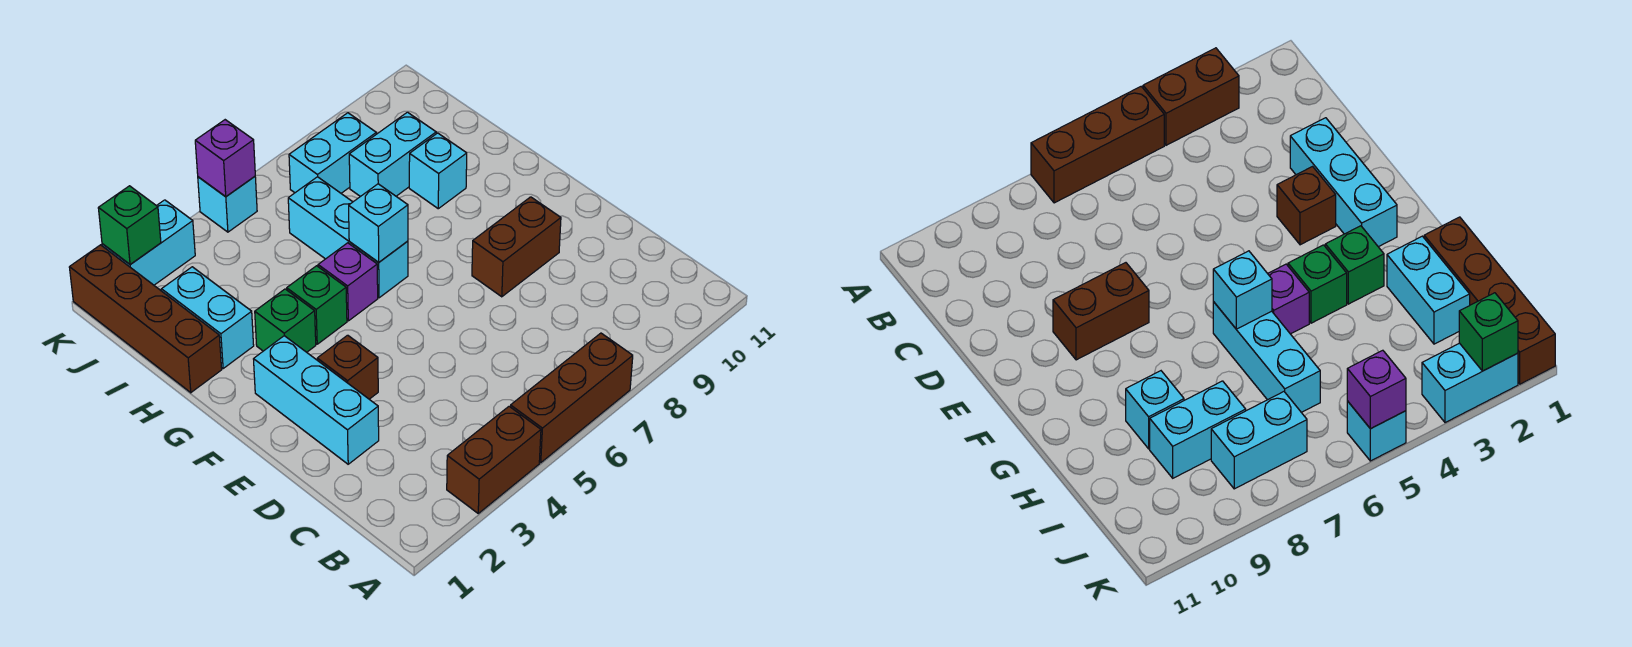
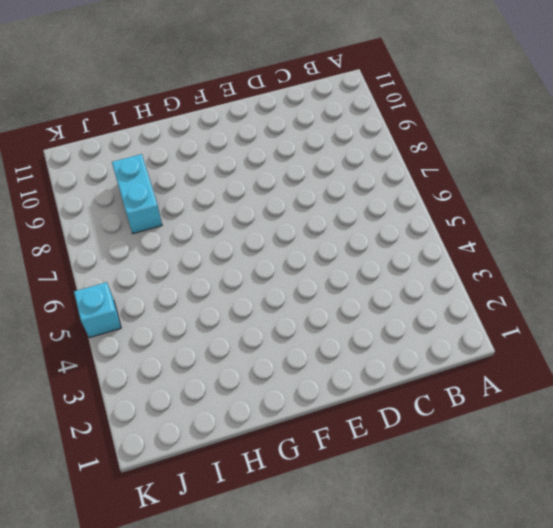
none -> brown 1x2 brick [447,406,541,513]
none -> brown 1x3 brick [510,333,633,463]
none -> cyan 1x3 brick [254,336,379,464]

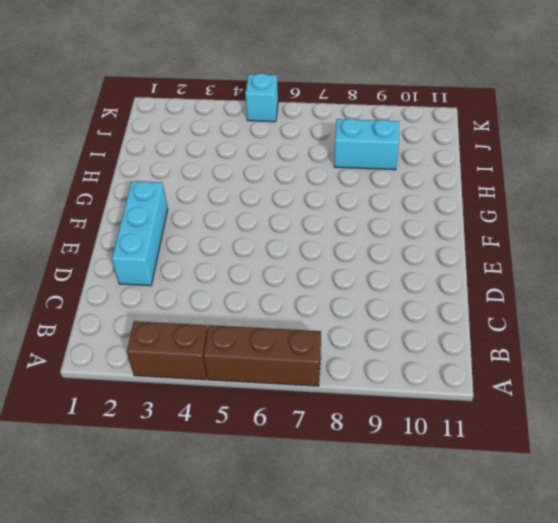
none -> brown 1x1 brick [317,335,378,399]
none -> brown 1x2 brick [472,197,561,297]
none -> green 1x1 brick [255,289,316,352]

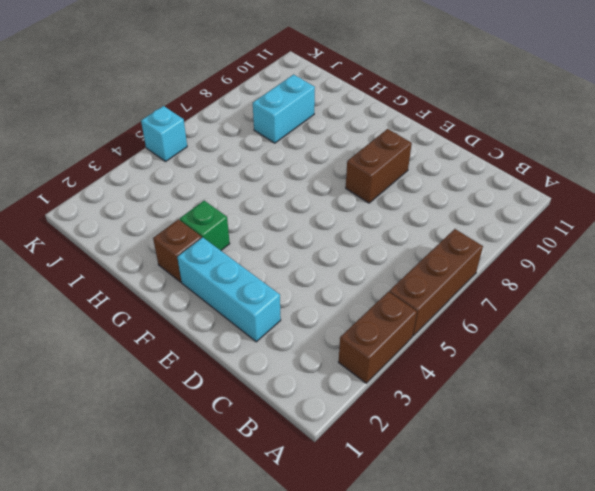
brown 1x1 brick [153,219,202,282] -> brown 1x1 brick moved to [317,335,378,399]
none -> green 1x1 brick [287,266,347,344]
none -> purple 1x1 brick [318,243,378,321]
none -> cyan 1x3 brick [288,177,408,298]

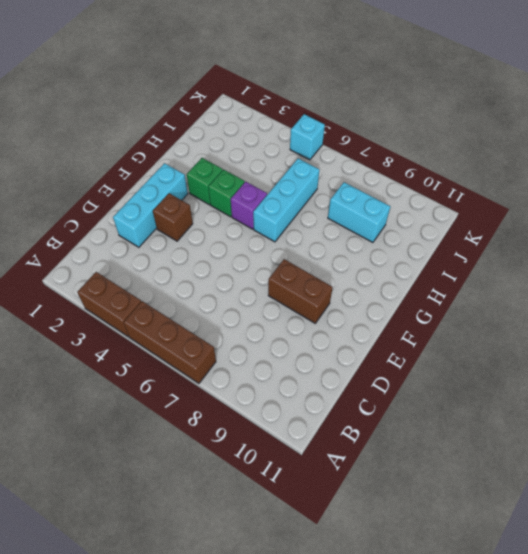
none -> brown 1x4 brick [69,245,222,393]
none -> cyan 1x2 brick [162,267,254,369]
none -> cyan 1x1 brick [409,133,467,209]

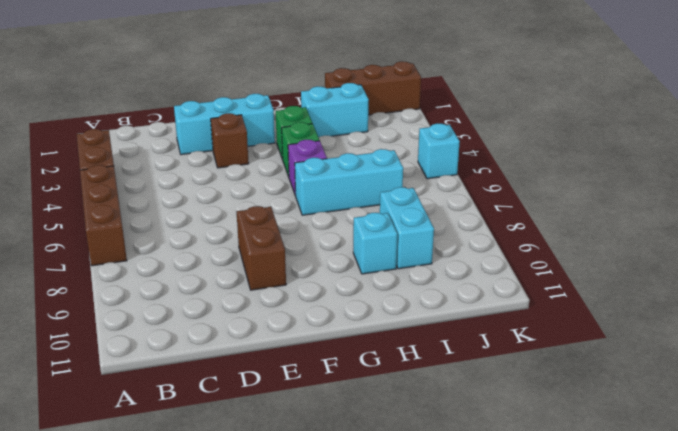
brown 1x3 brick [325,61,421,115] -> brown 1x4 brick [69,245,222,393]
none -> cyan 1x2 brick [289,113,376,193]
none -> cyan 1x2 brick [102,200,195,285]
none -> cyan 1x1 brick [349,184,408,262]

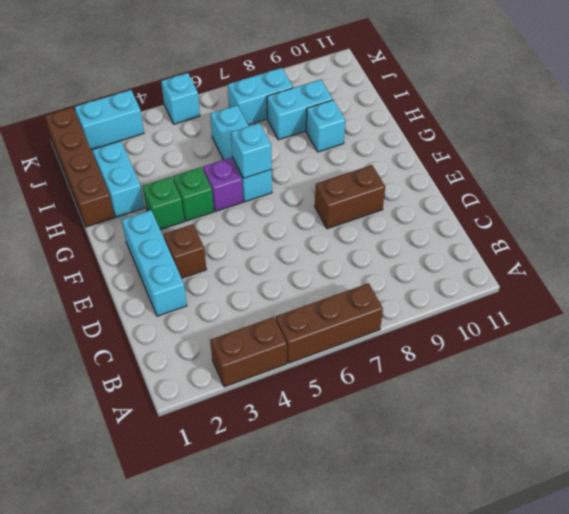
none -> green 1x1 brick [98,186,161,264]
none -> purple 1x1 brick [195,120,255,197]

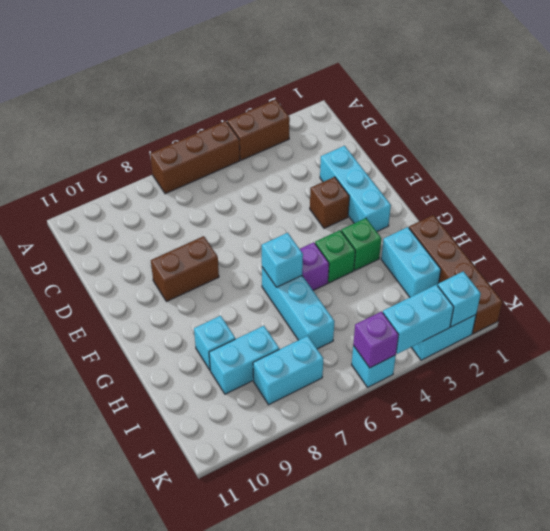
cyan 1x1 brick [438,271,481,327] -> green 1x1 brick [98,186,161,264]
cyan 1x2 brick [383,285,454,354] -> none

